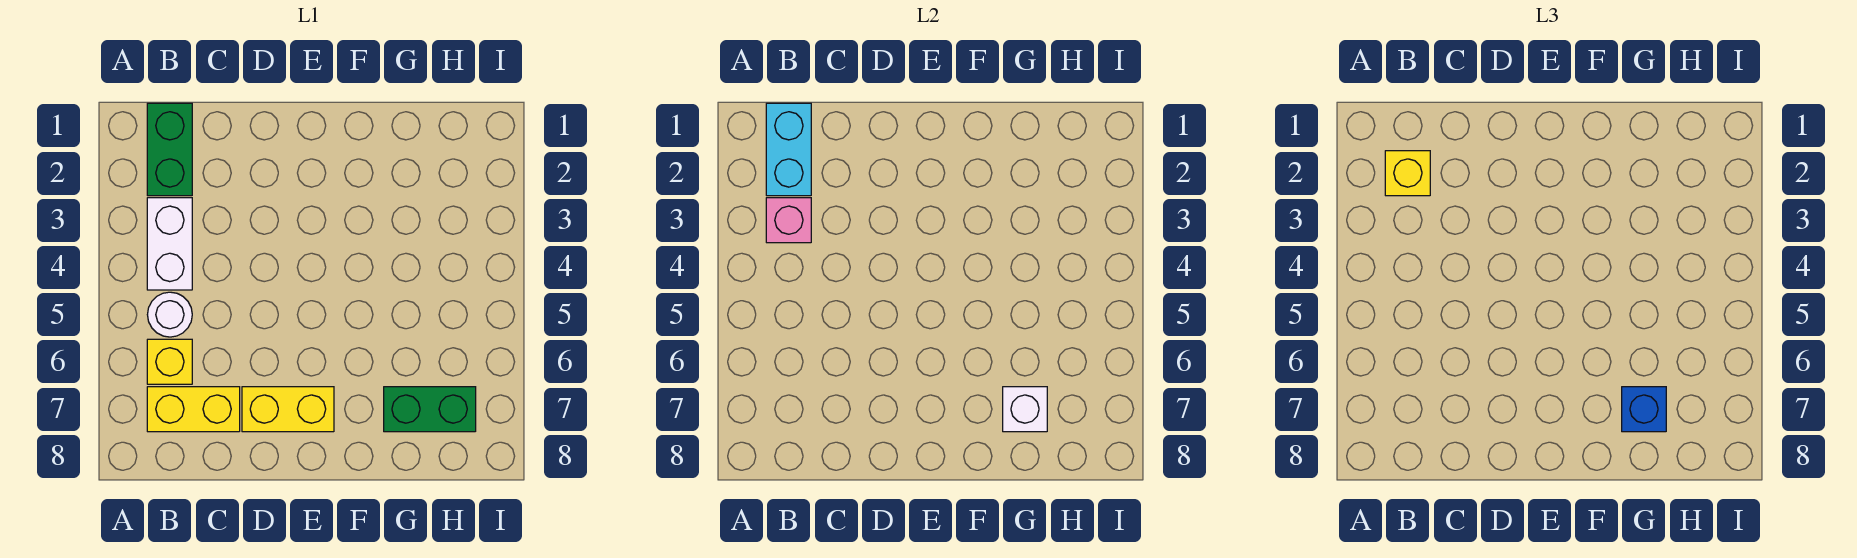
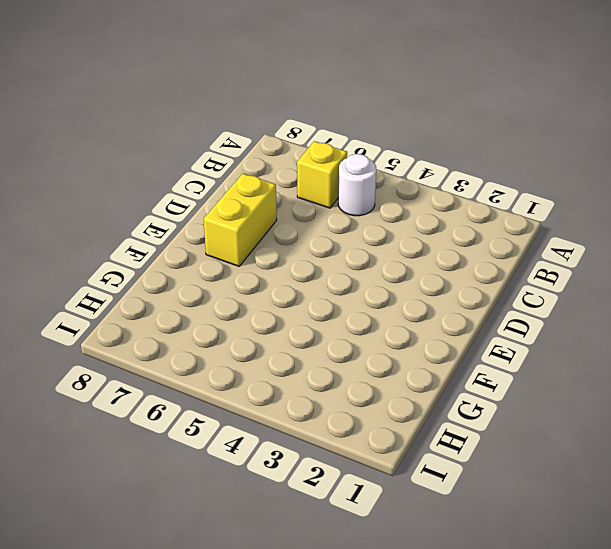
none -> green 1x2 brick [147,103,192,196]
none -> white 1x2 brick [147,198,192,290]
none -> yellow 1x2 brick [147,387,240,432]

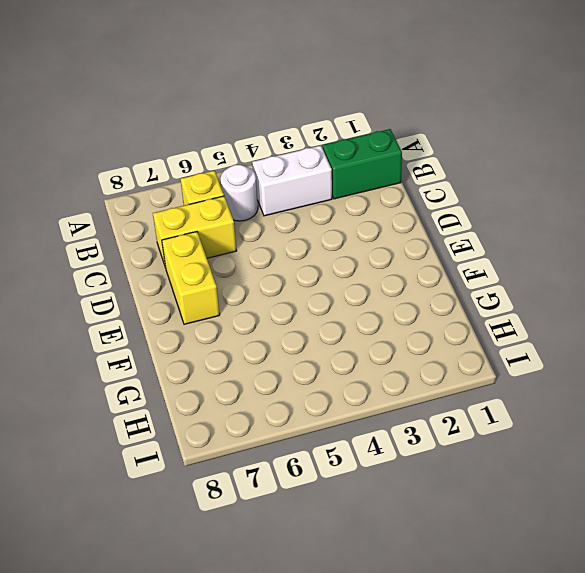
yellow 1x2 brick [153,196,236,267] -> yellow 1x2 brick turned to [147,387,240,432]
none -> green 1x2 brick [384,387,476,432]
none -> cyan 1x2 brick [766,103,811,196]
none -> pink 1x1 brick [766,198,811,243]

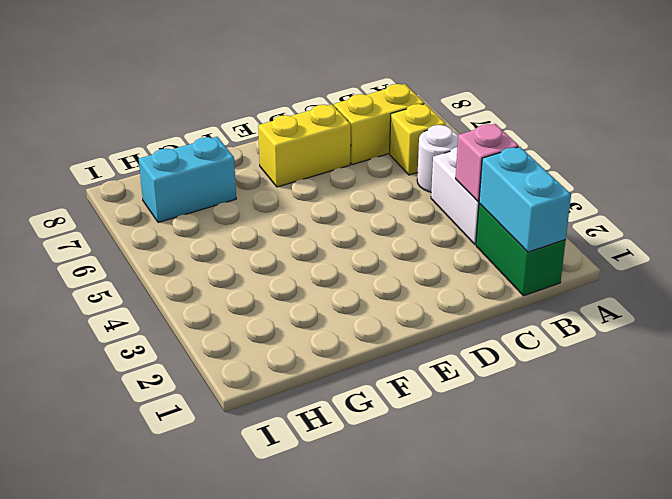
cyan 1x2 brick [139,137,236,223] -> green 1x2 brick [384,387,476,432]
none -> white 1x1 brick [1003,387,1047,432]
none -> yellow 1x1 brick [1385,151,1430,196]
none -> blue 1x1 brick [1622,387,1666,432]

